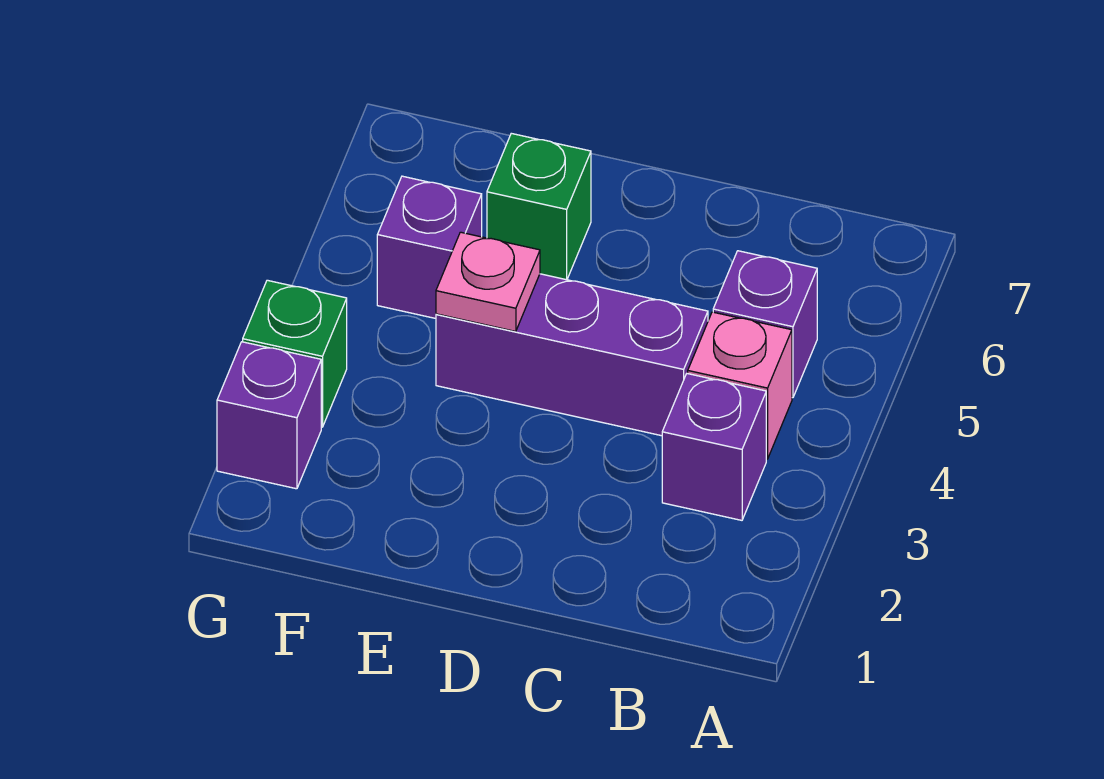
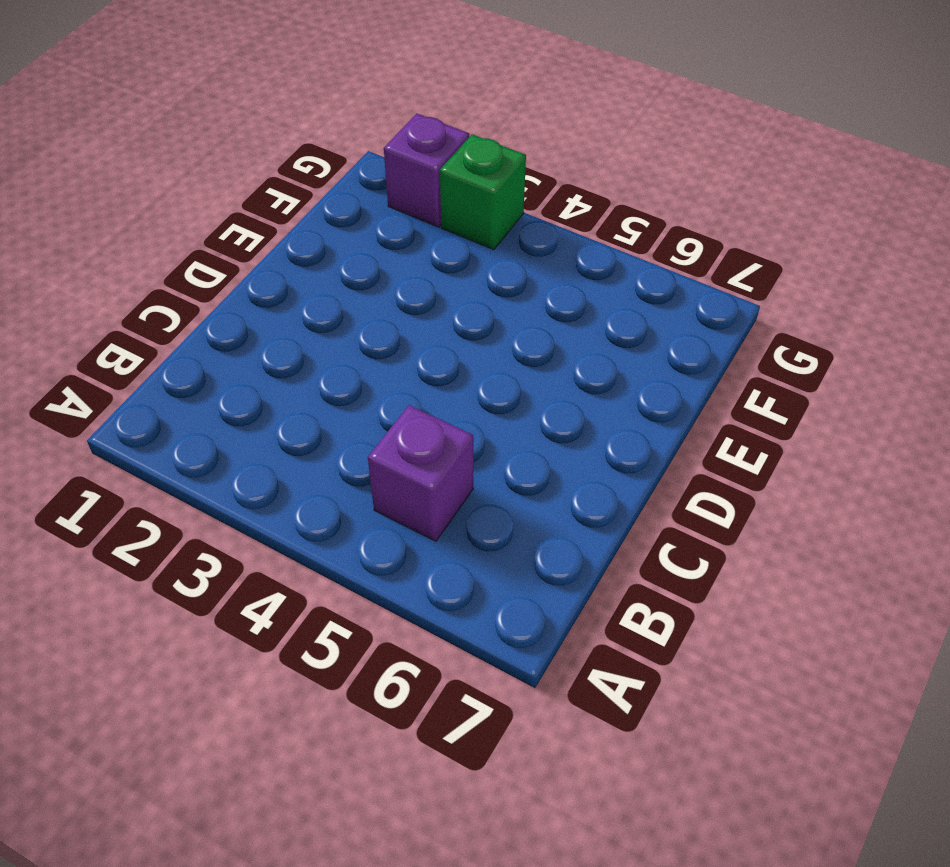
none -> purple 1x1 brick [662,374,766,520]
none -> pink 1x1 brick [688,312,792,459]

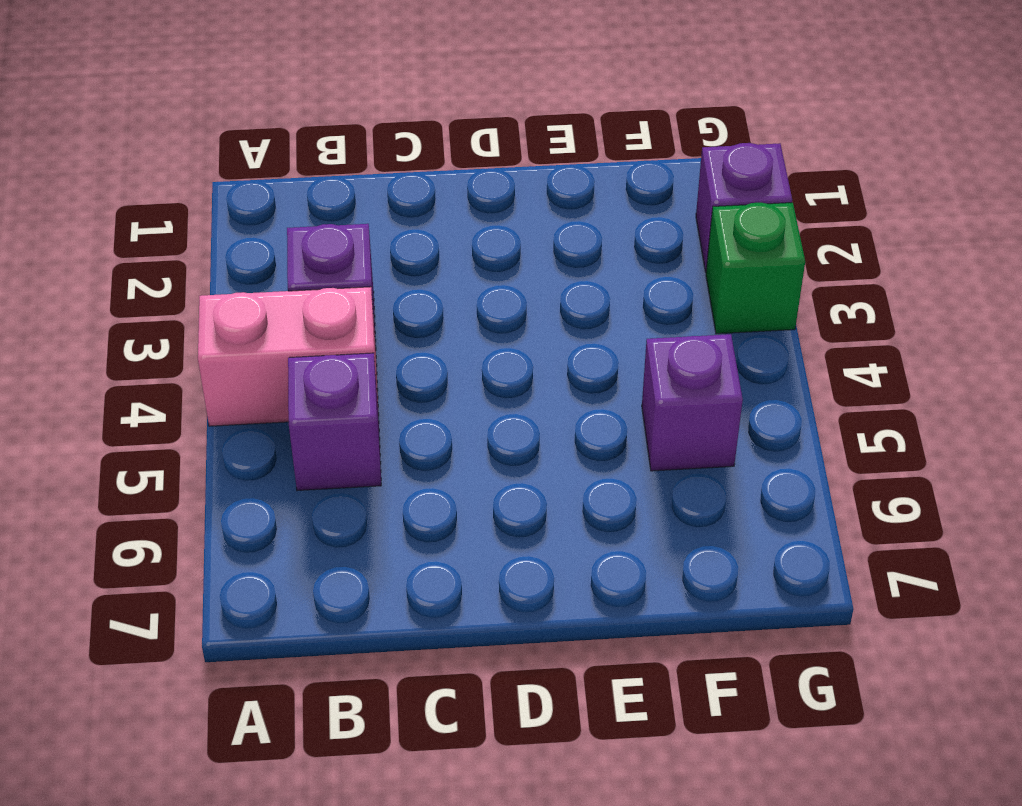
pink 1x2 brick [198,287,379,426] -> pink 1x1 brick [688,312,792,459]
none -> purple 1x3 brick [436,274,708,436]
none -> green 1x1 brick [487,133,591,280]

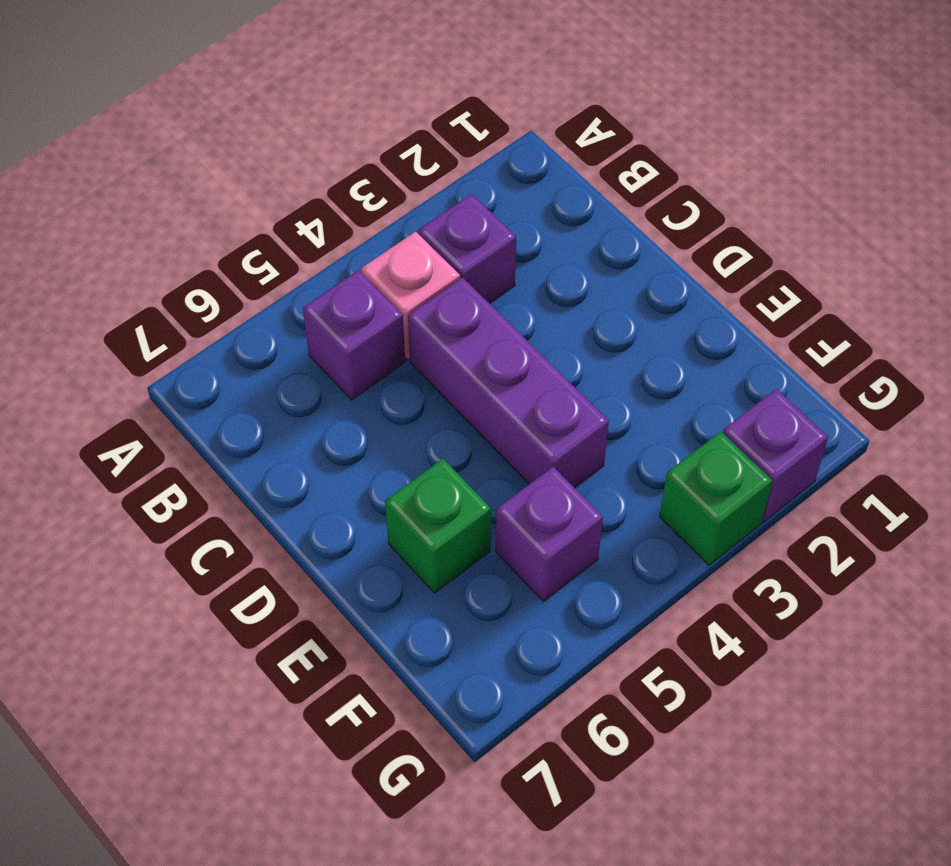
none -> pink 1x1 plate [436,232,540,331]

